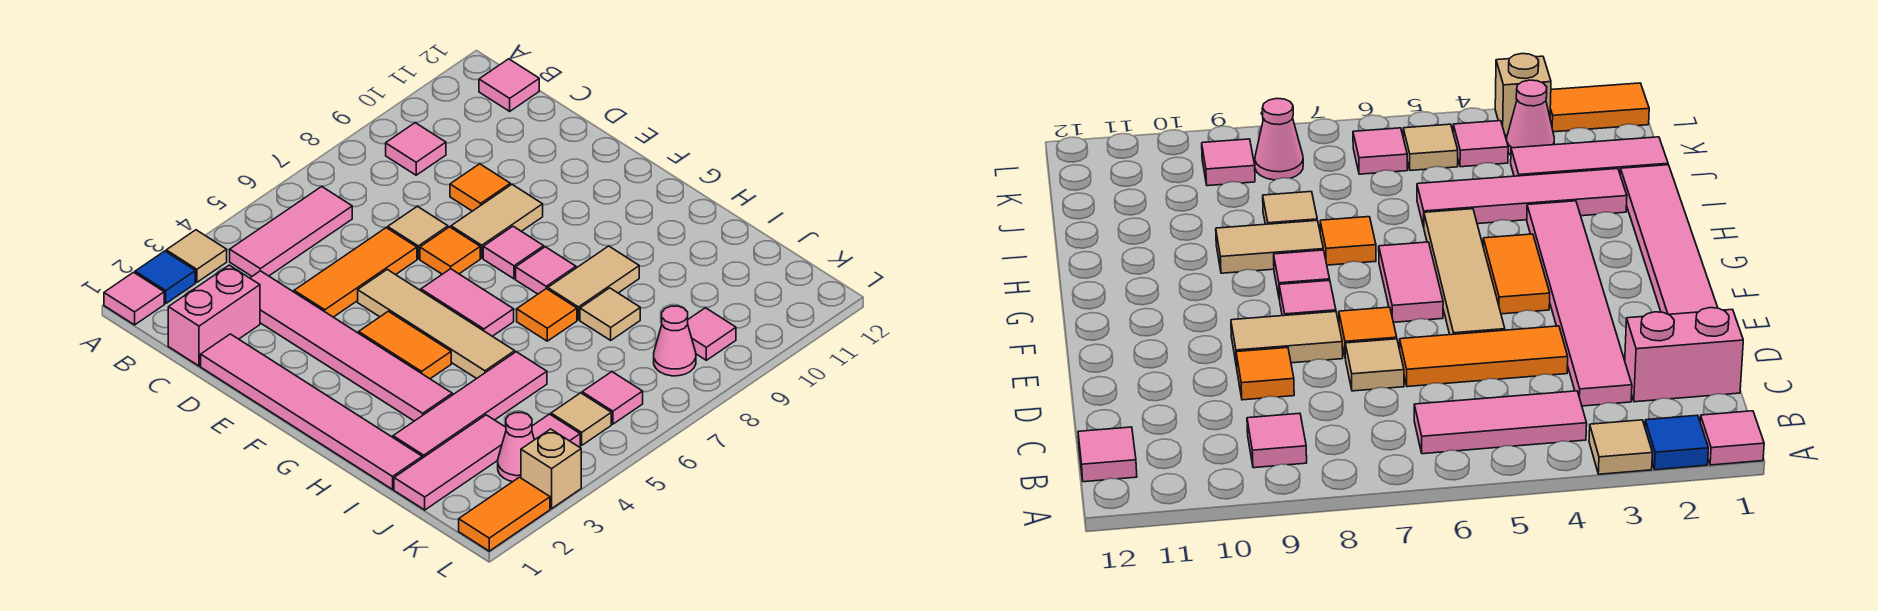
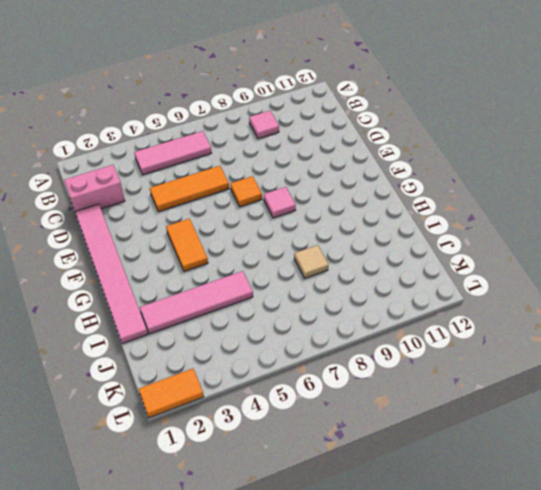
none -> pink 1x1 tile [104,272,164,325]
none -> blue 1x1 tile [135,251,195,303]
none -> tan 1x1 tile [166,230,227,282]
none -> pink 1x1 tile [479,59,539,111]

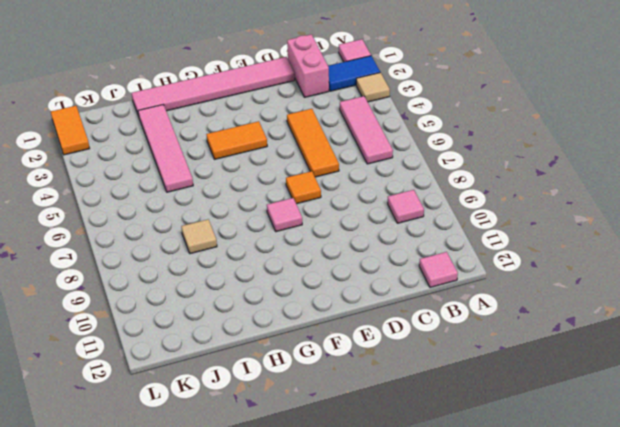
blue 1x2 tile [328,56,380,91] -> blue 1x1 tile [135,251,195,303]
none -> pink 1x6 tile [250,271,452,421]
none -> tan 1x1 tile [388,206,448,259]
none -> orange 1x1 tile [450,164,510,211]
none -> tan 1x4 tile [358,270,515,379]

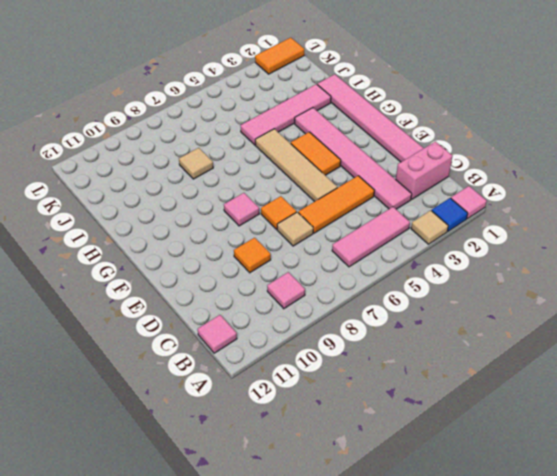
none -> tan 1x2 tile [451,185,543,258]
none -> pink 1x2 tile [421,269,514,336]
none -> pink 1x1 tile [516,247,576,294]
none -> orange 1x1 tile [517,289,577,341]

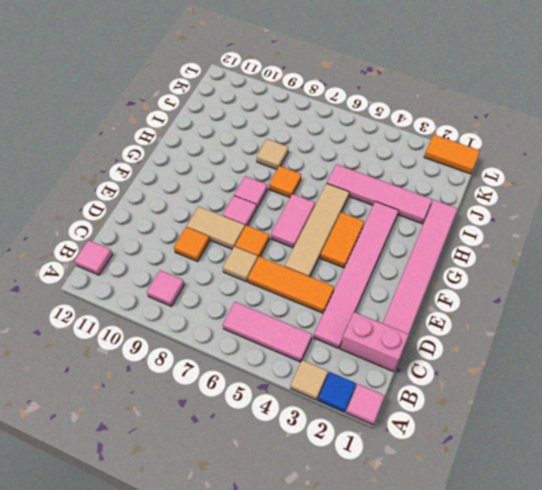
none -> tan 1x2 tile [548,246,639,320]
none -> pink 1x3 tile [394,415,506,510]
none -> pink 1x1 cone [498,413,534,482]
none -> pink 1x1 tile [532,414,580,447]

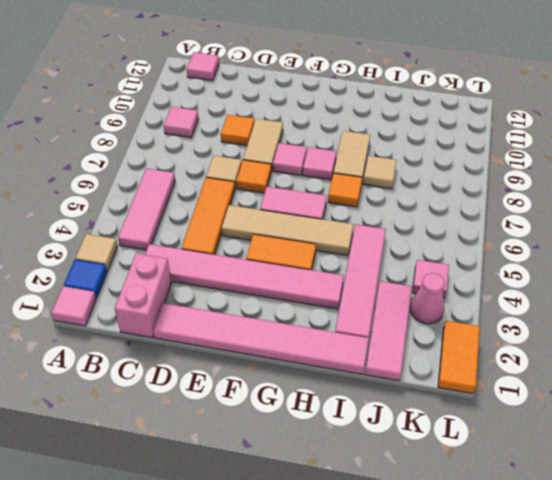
none -> tan 1x1 tile [551,393,611,445]
none -> pink 1x1 tile [582,372,643,424]
none -> pink 1x1 cone [654,306,696,376]
none -> pink 1x1 tile [688,308,736,360]

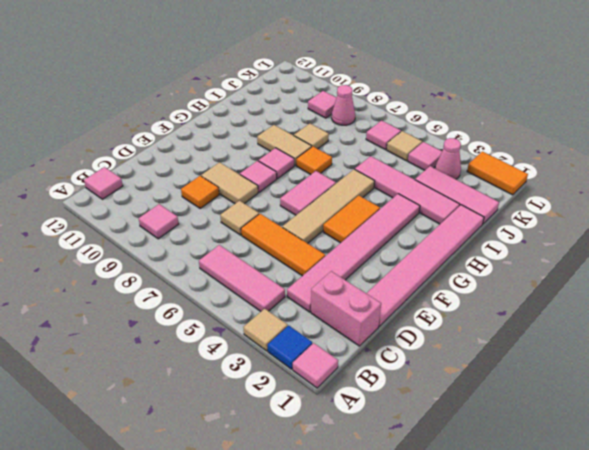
none -> orange 1x1 tile [420,227,480,274]
none -> tan 1x1 brick [521,429,581,508]

